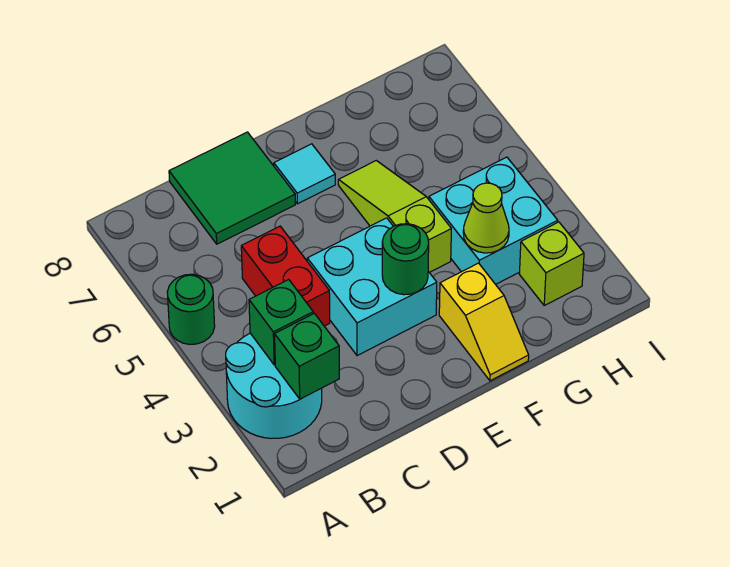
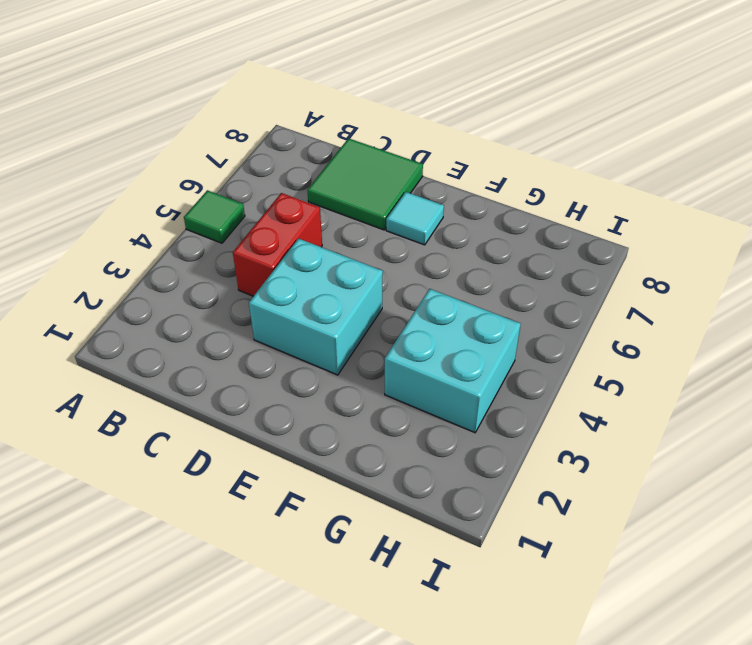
green 1x1 tile [184,190,245,243] -> green 1x1 round brick [167,274,215,344]
none -> cyan 2x2 round brick [226,333,322,439]
none -> yellow 1x2 slope [439,263,529,381]
none -> lime 1x3 slope [338,161,451,272]

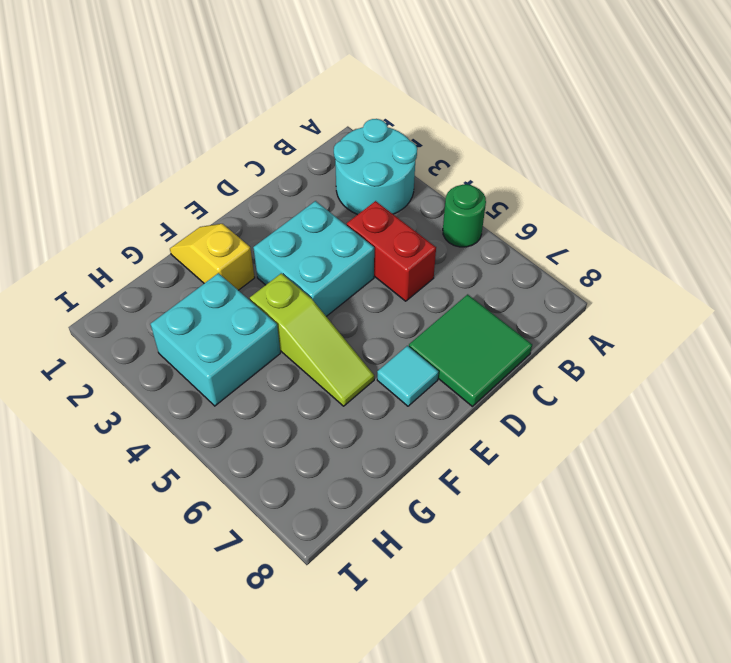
none -> lime 1x1 brick [519,222,584,305]
none -> green 1x1 brick [275,313,339,399]
none -> green 1x1 brick [249,280,313,365]

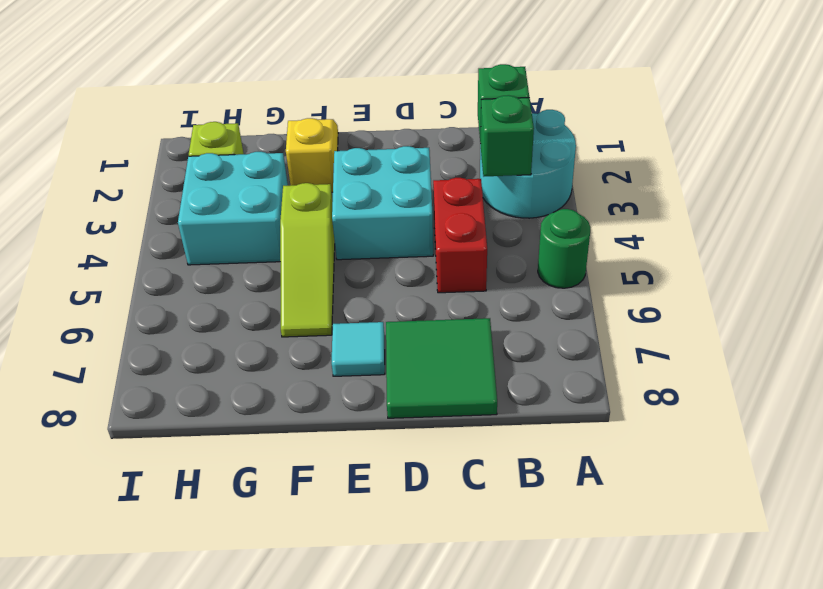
none -> green 1x1 round brick [382,224,429,295]
none -> lime 1x1 cone [463,183,509,253]

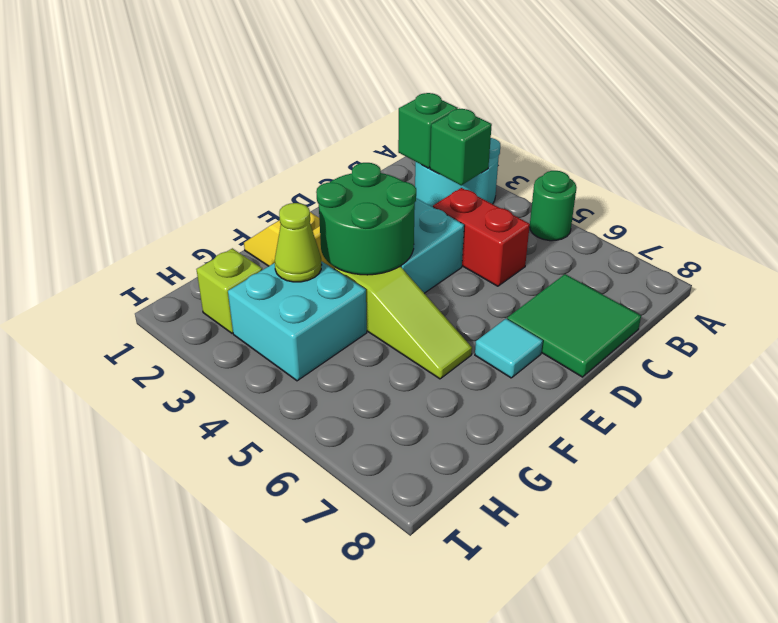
green 2x2 round brick [316,163,416,275] -> green 1x1 round brick [382,224,429,295]

